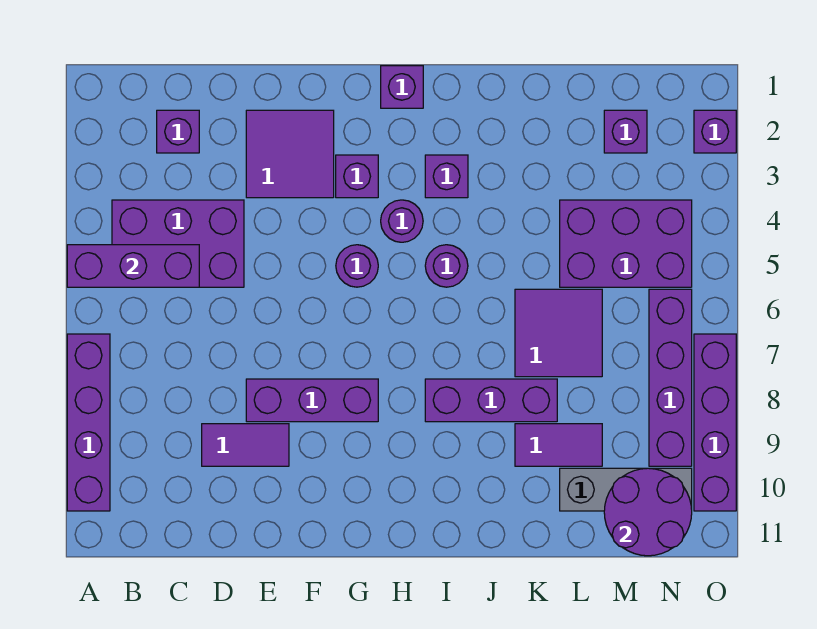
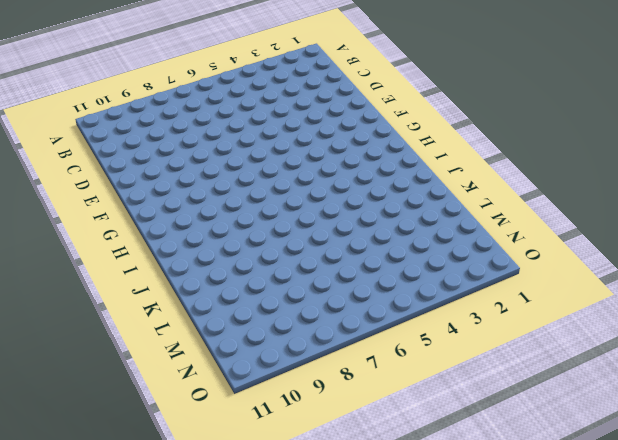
none -> purple 1x4 brick [67,334,110,511]
none -> purple 2x3 brick [112,200,244,287]
none -> purple 1x1 brick [157,110,199,153]

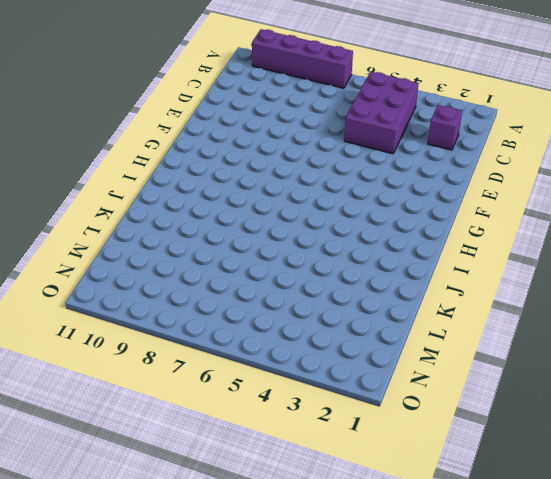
none -> purple 1x2 tile [202,424,289,466]
none -> purple 2x2 tile [246,110,334,198]
none -> purple 1x3 brick [246,379,378,422]

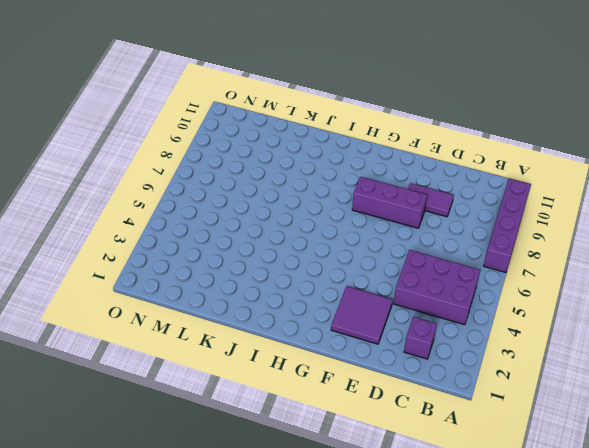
none -> purple 1x1 brick [336,155,378,198]
none -> purple 1x1 round brick [336,245,378,287]
none -> purple 1x1 brick [381,66,423,108]

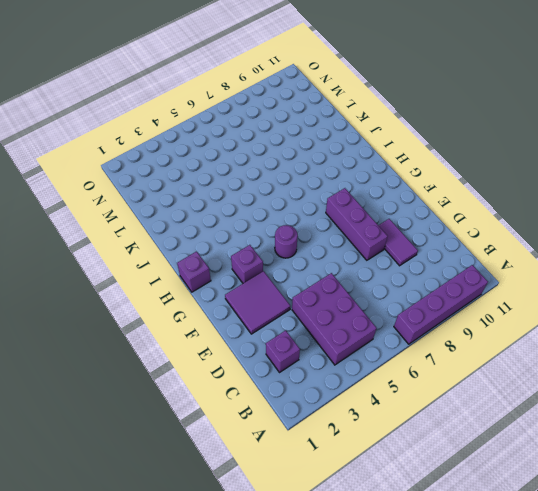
none -> purple 1x1 round brick [381,200,423,242]
none -> purple 1x1 brick [425,155,468,198]
none -> purple 1x1 round brick [425,245,468,287]

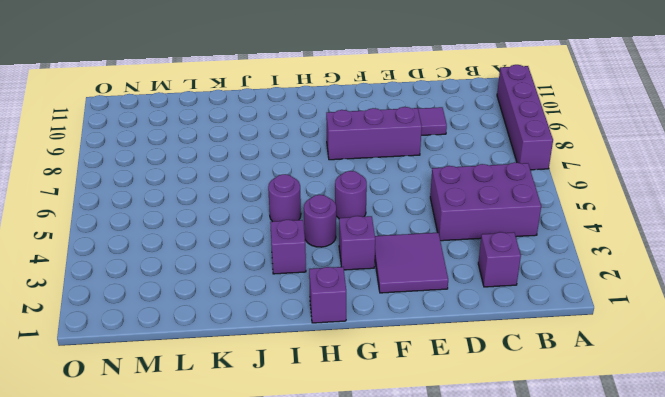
none -> purple 1x3 brick [425,379,557,422]
none -> purple 2x2 tile [515,289,602,377]
none -> purple 1x2 tile [515,424,602,466]

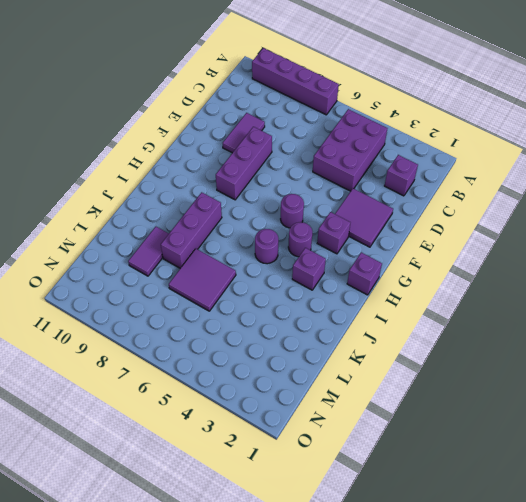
none -> purple 2x3 brick [560,200,692,287]
none -> grey 1x3 brick [560,468,692,511]
none -> purple 1x1 brick [604,110,647,153]

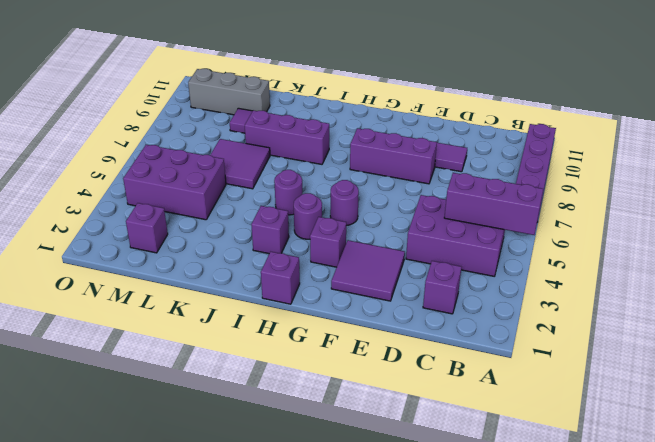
none -> purple 1x4 brick [649,289,692,466]
none -> purple 1x1 brick [694,110,736,153]
none -> purple 1x4 brick [694,334,736,511]

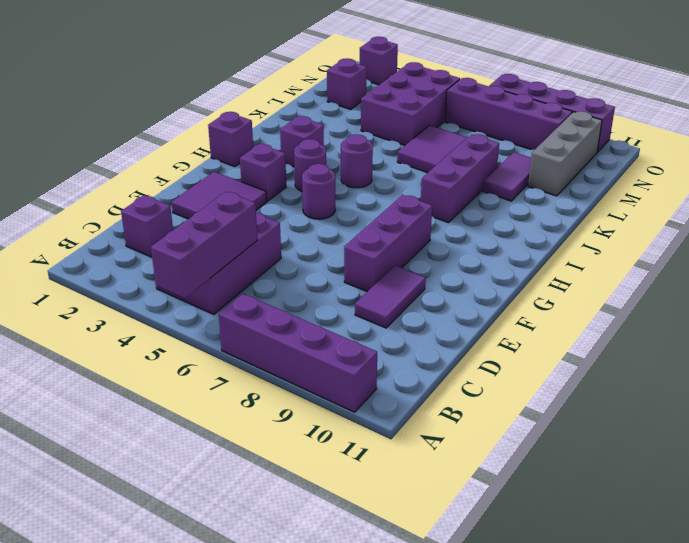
none -> purple 2x2 round brick [604,468,692,556]

